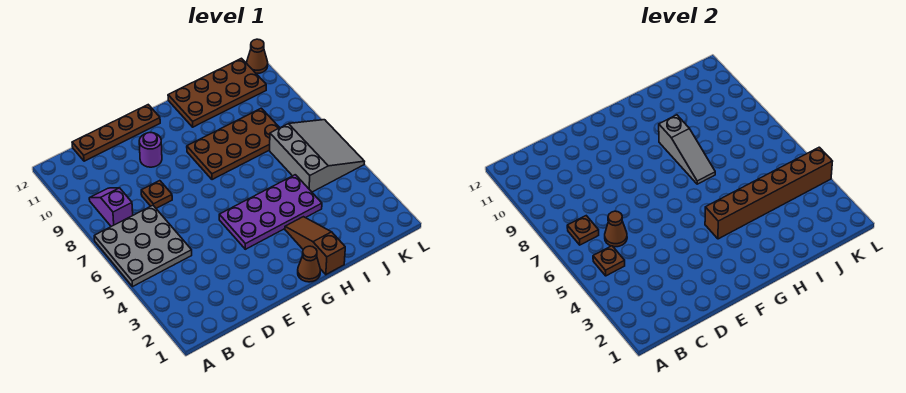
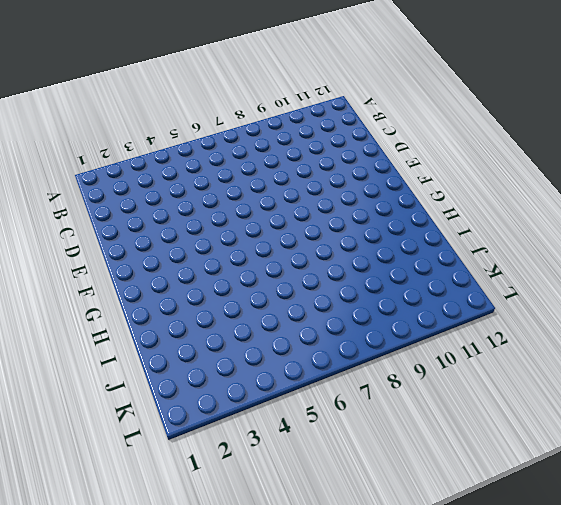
none -> grey 3x3 plate [94,205,192,287]
none -> purple 1x2 slope [89,188,133,226]
none -> brown 1x4 plate [72,105,160,161]

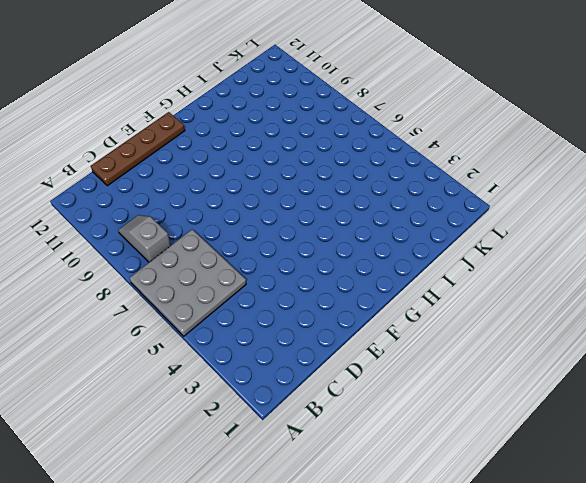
grey 1x2 slope [118,215,171,262] -> purple 1x2 slope [89,188,133,226]
none -> brown 1x1 plate [141,181,172,208]
none -> purple 1x1 round brick [139,133,162,167]
none -> purple 2x4 plate [219,175,322,249]

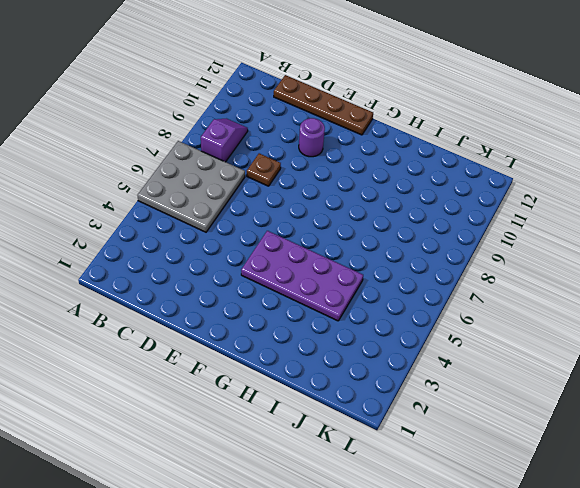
none -> brown 1x1 cone [298,246,320,282]
none -> brown 2x4 plate [187,108,280,180]
none -> brown 1x3 slope [285,217,345,274]

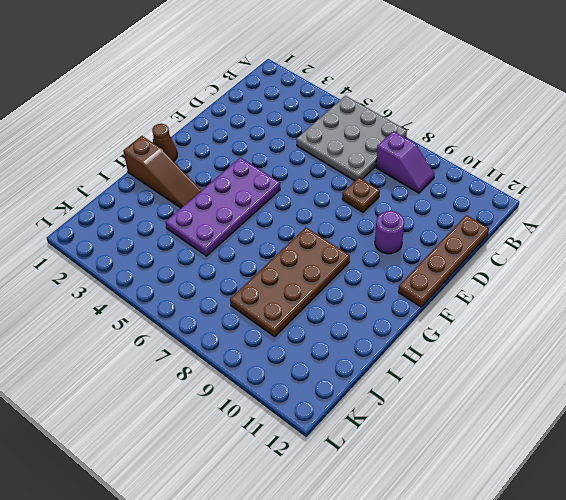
none -> brown 2x4 plate [168,58,266,127]
none -> grey 3x3 slope [270,120,365,192]
none -> brown 1x1 cone [247,39,268,73]

